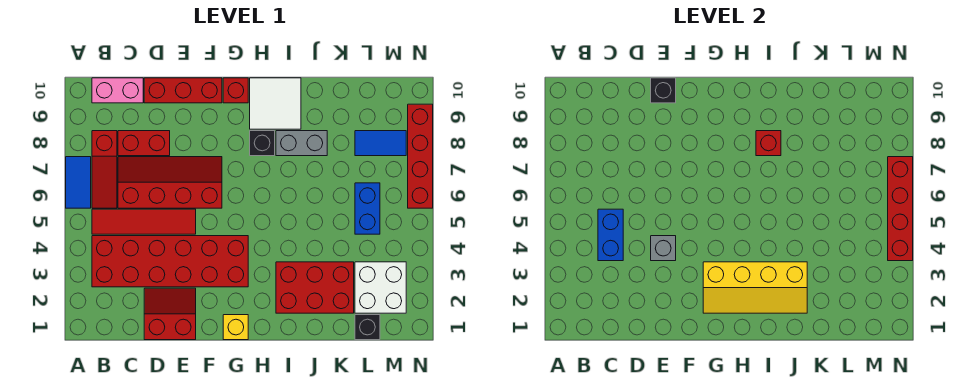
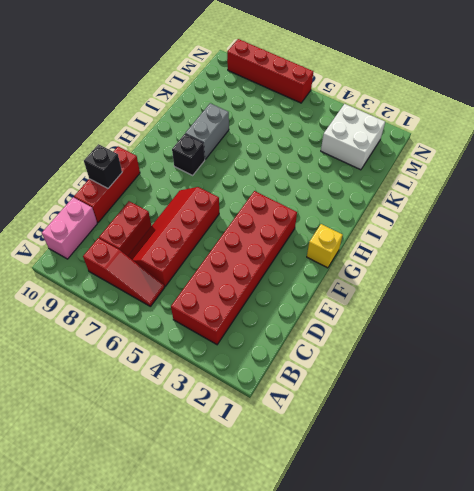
none -> blue 1x2 tile [66,157,91,208]
none -> red 1x4 tile [92,209,196,234]
none -> red 2x2 slope [144,288,196,340]

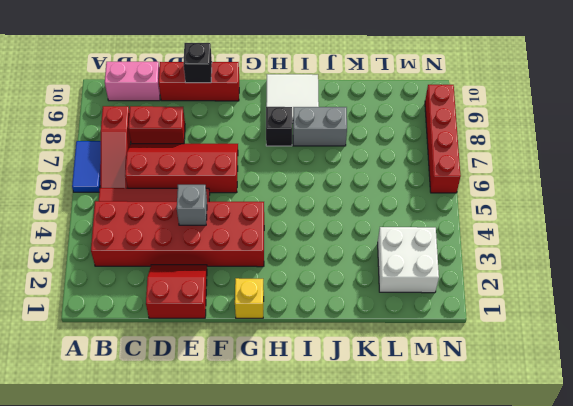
none -> red 1x1 brick [223,78,248,103]
none -> red 2x3 brick [276,262,354,313]
none -> black 1x1 brick [355,315,380,340]

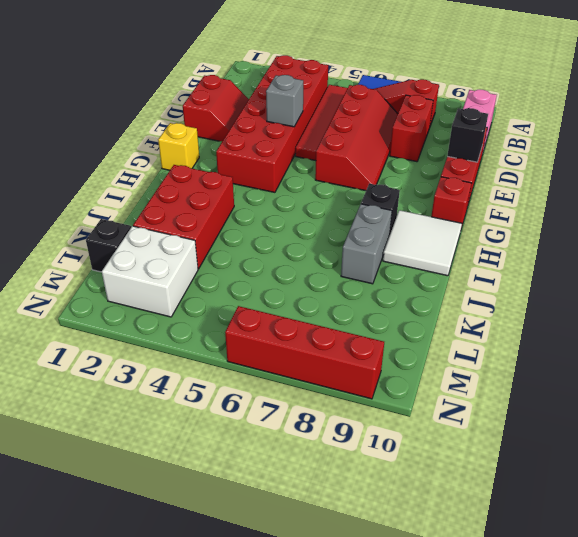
none -> blue 1x2 brick [355,183,380,234]
none -> blue 1x2 tile [355,131,406,156]
none -> blue 1x2 brick [598,209,623,261]

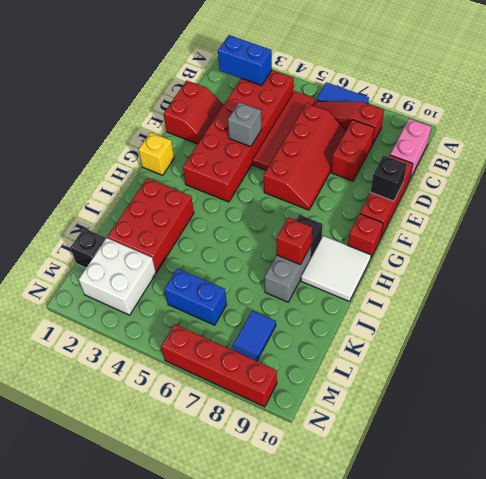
blue 1x2 brick [218,35,272,85] -> blue 1x2 brick moved to [598,209,623,261]
none -> yellow 2x4 slope [703,262,807,313]
none -> red 1x4 brick [888,157,913,261]

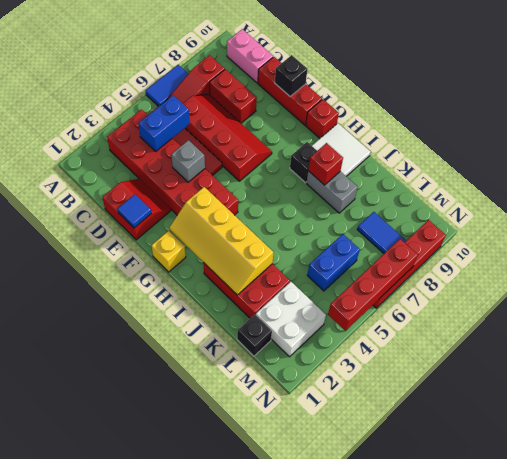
blue 1x1 tile [118,194,151,228] -> none

